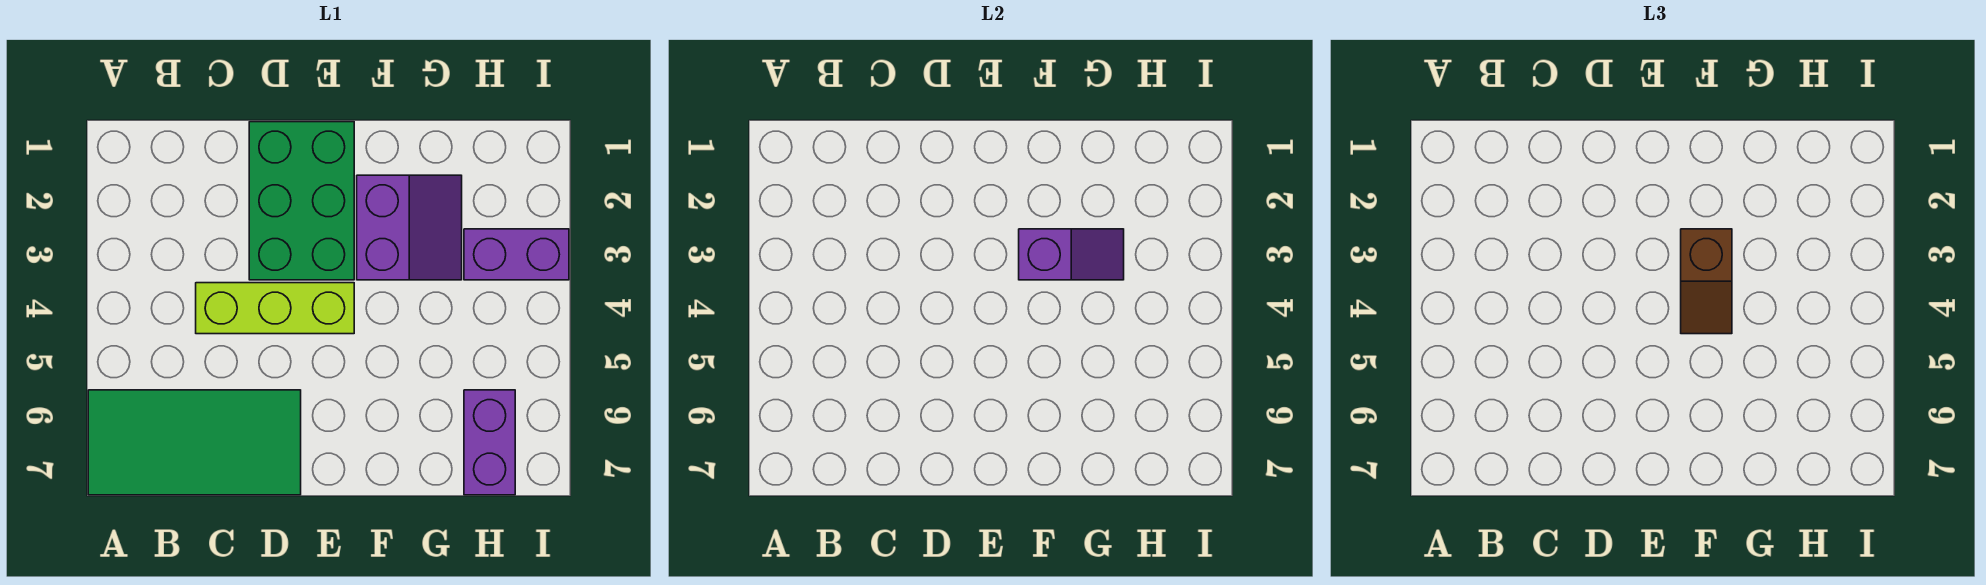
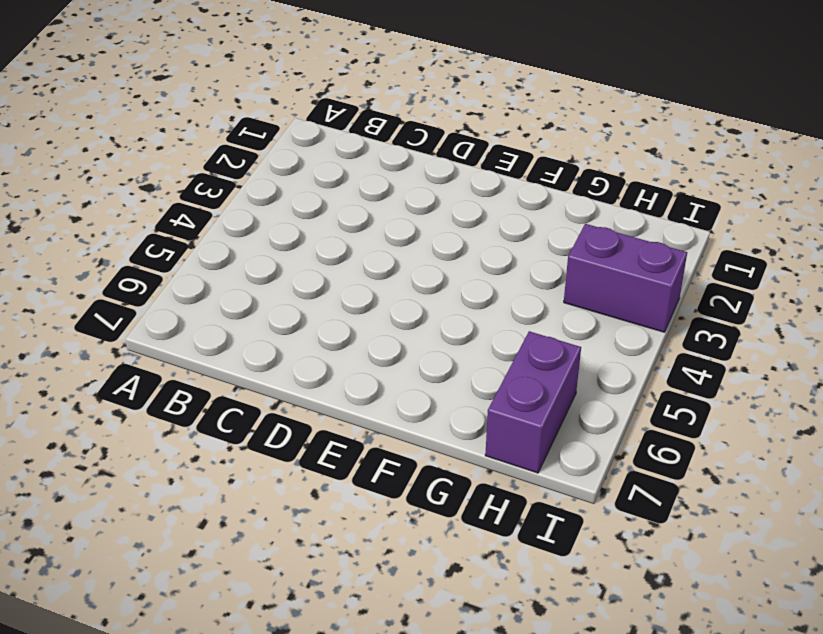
none -> green 2x4 tile [88,390,301,495]
none -> lime 1x3 brick [196,283,354,334]

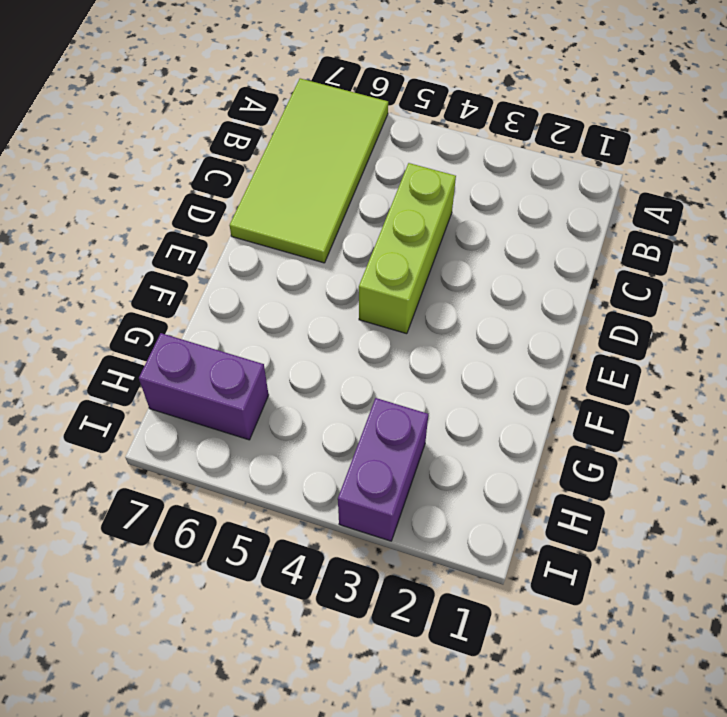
lime 2x4 tile [229,78,388,263] -> green 2x4 tile [88,390,301,495]
none -> green 2x3 brick [249,122,354,280]
none -> purple 2x2 slope [357,175,462,280]

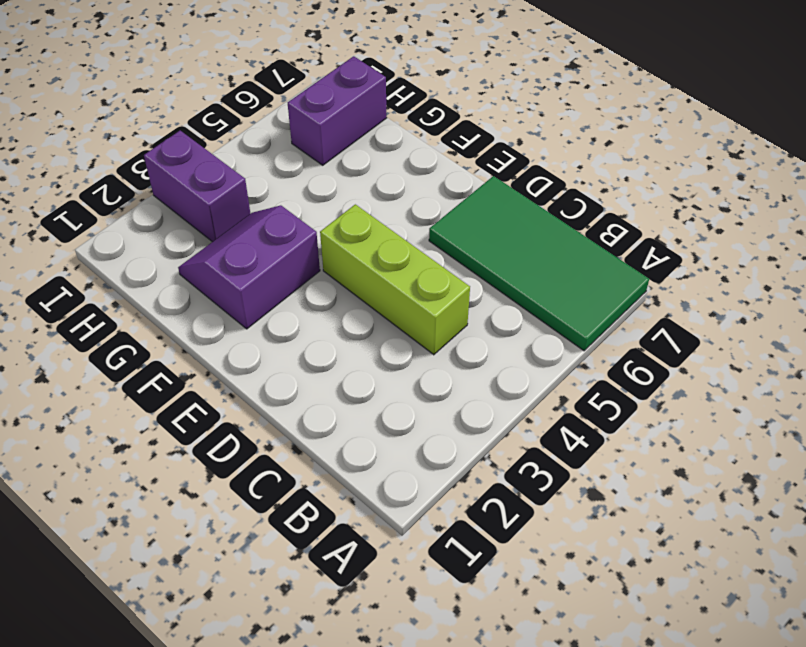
none -> green 2x3 brick [249,122,354,280]
none -> purple 1x2 slope [1019,229,1124,280]

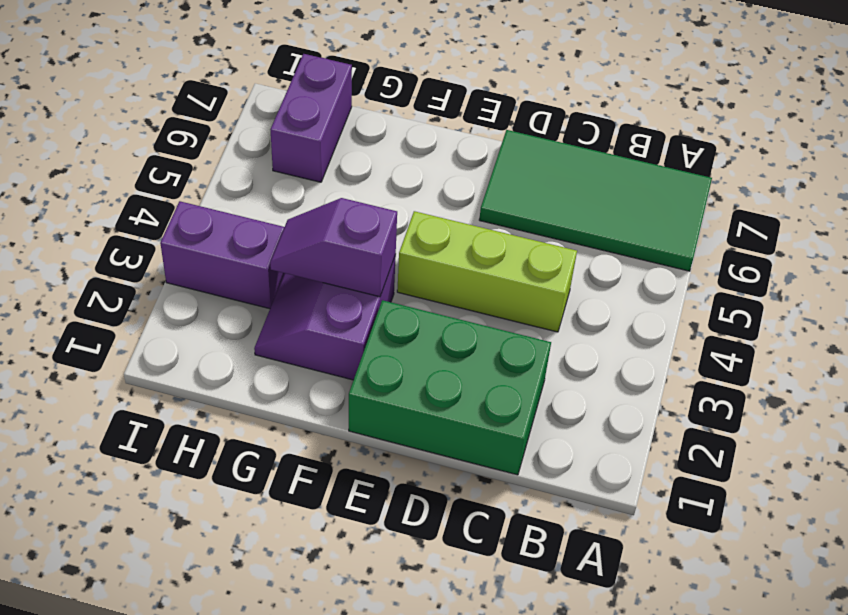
green 2x3 brick [349,300,551,475] -> green 2x3 brick turned to [249,122,354,280]
none -> brown 1x2 slope [1681,229,1732,334]

